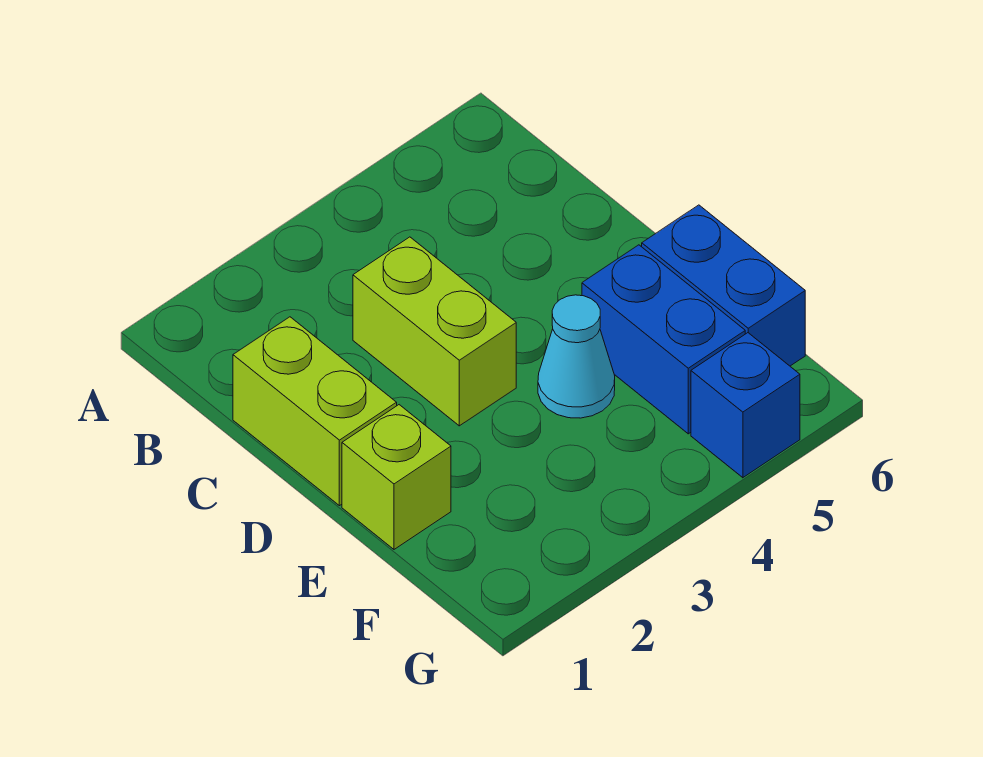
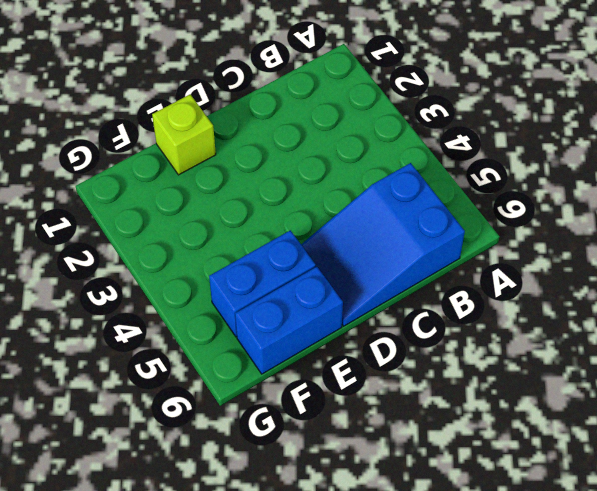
blue 2x3 slope [301,163,465,326] -> none
none -> lime 1x2 brick [233,317,397,506]
none -> lime 1x2 brick [353,237,516,426]

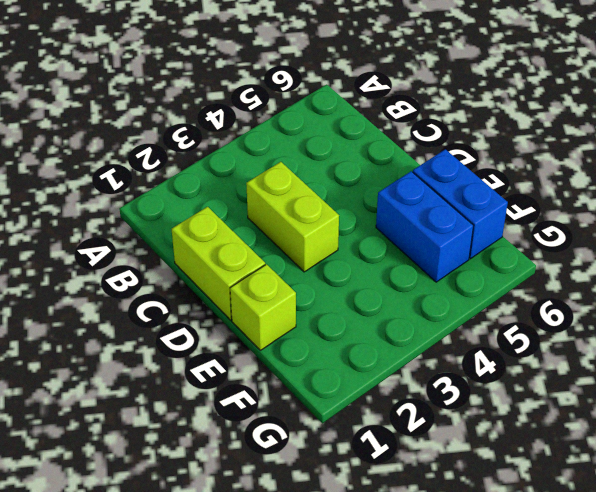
none -> cyan 1x1 cone [538,295,615,418]
none -> blue 1x1 brick [691,333,800,478]

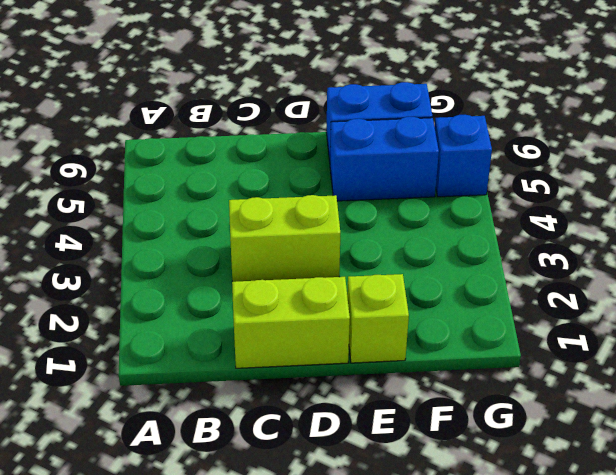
none -> cyan 1x1 cone [538,295,615,418]

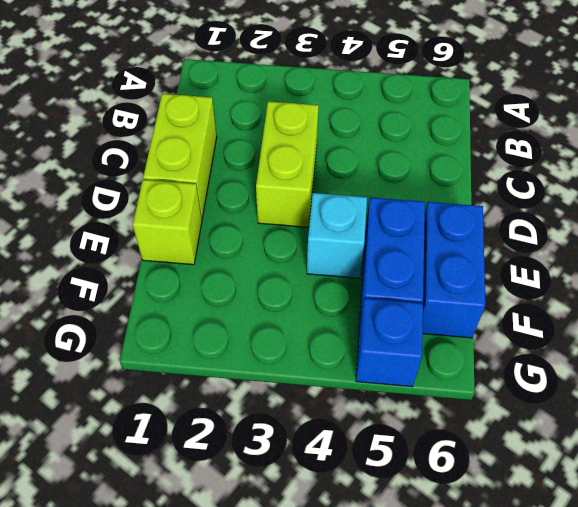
cyan 1x1 brick [307,193,367,278] -> cyan 1x1 cone [538,295,615,418]

